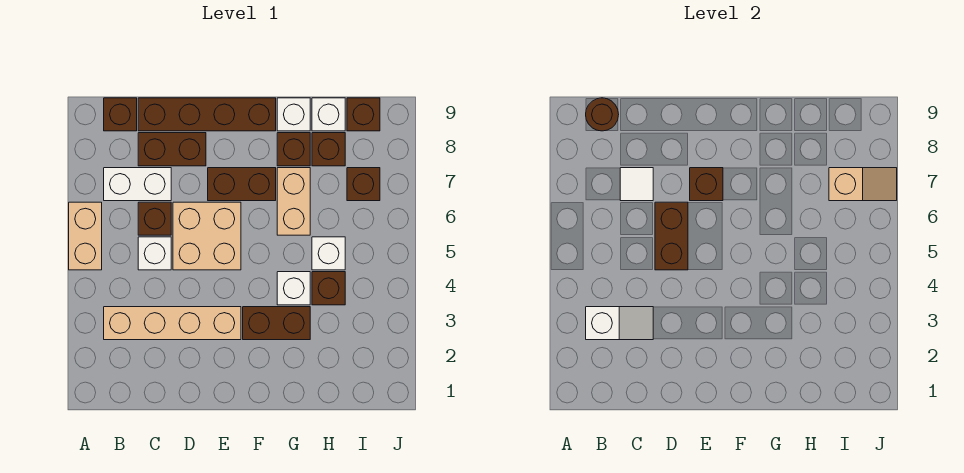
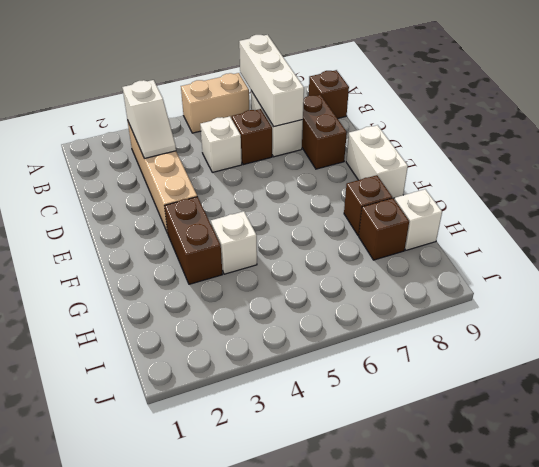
white 1x3 brick [239,35,304,127] -> white 1x1 tile [620,168,653,201]
white 1x2 brick [346,125,408,198] -> brown 1x4 brick [138,98,276,131]
none -> tan 2x2 brick [173,202,241,270]
none -> brown 1x2 brick [208,168,276,201]
none -> tan 1x2 brick [277,168,310,235]

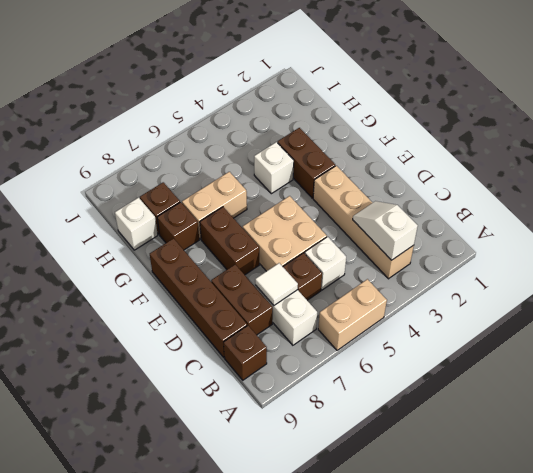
none -> white 1x1 brick [277,98,310,131]
none -> brown 1x1 brick [312,272,345,305]
none -> white 1x1 brick [312,237,345,270]

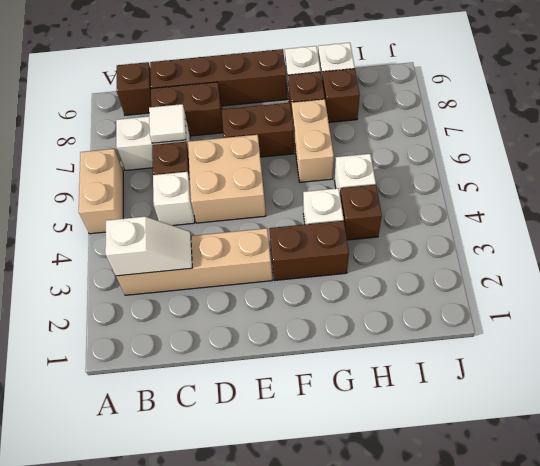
none -> brown 1x1 brick [347,168,380,201]
none -> brown 1x1 brick [347,98,380,131]
none -> brown 1x1 round brick [586,98,619,131]

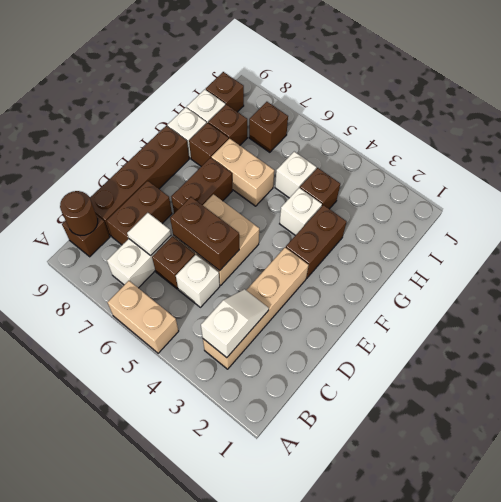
none -> brown 1x1 brick [690,168,723,201]
none -> tan 1x2 slope [829,168,897,201]

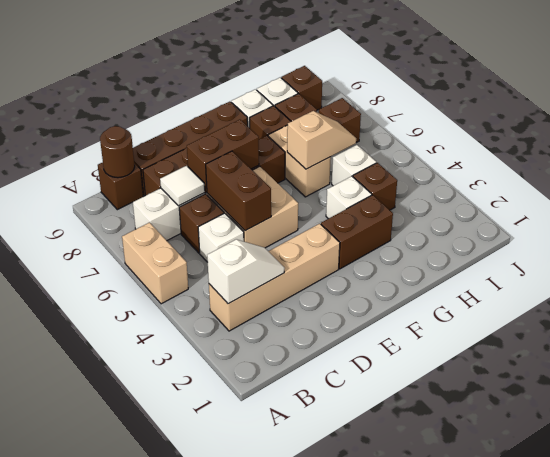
brown 1x2 brick [187,120,259,192] -> brown 1x1 brick [690,168,723,201]
tan 1x2 slope [287,111,356,169] -> tan 1x2 slope moved to [829,168,897,201]

